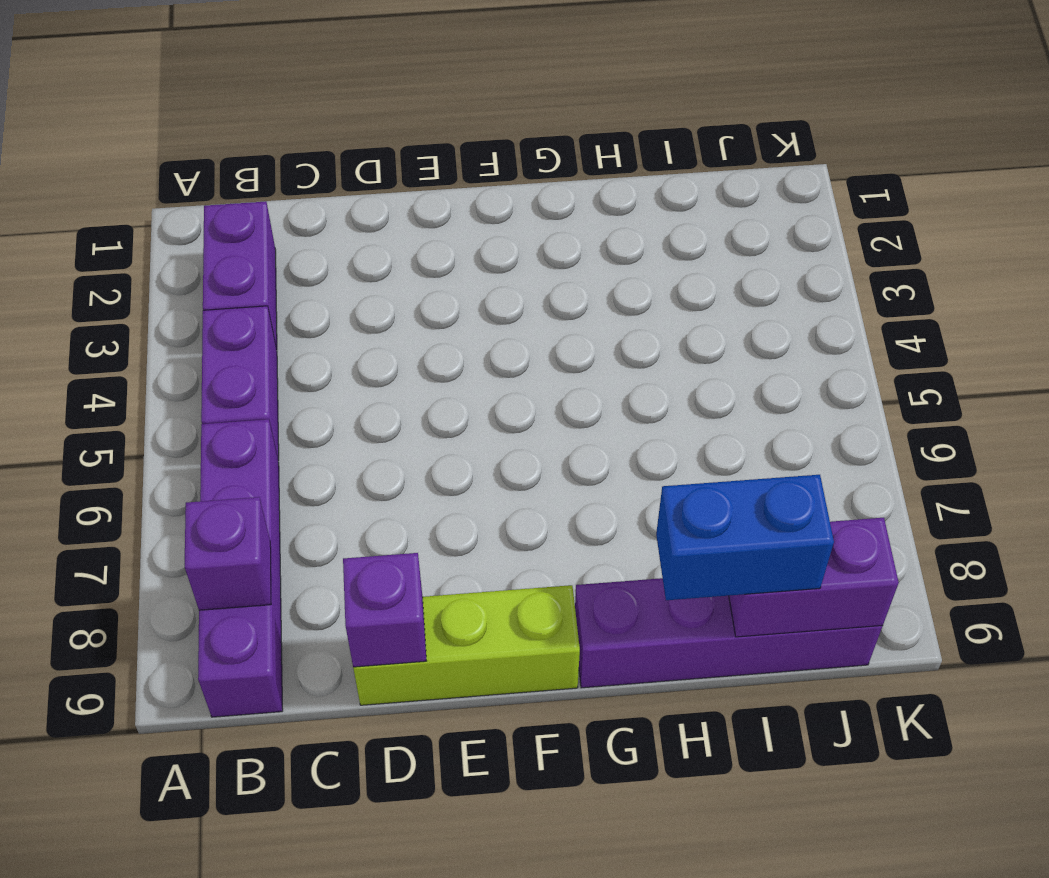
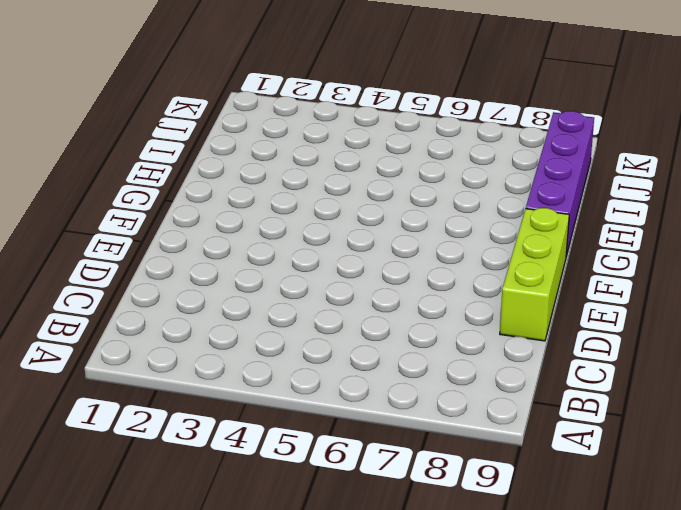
none -> purple 1x2 brick [203,201,277,350]
none -> purple 1x2 brick [201,306,279,461]

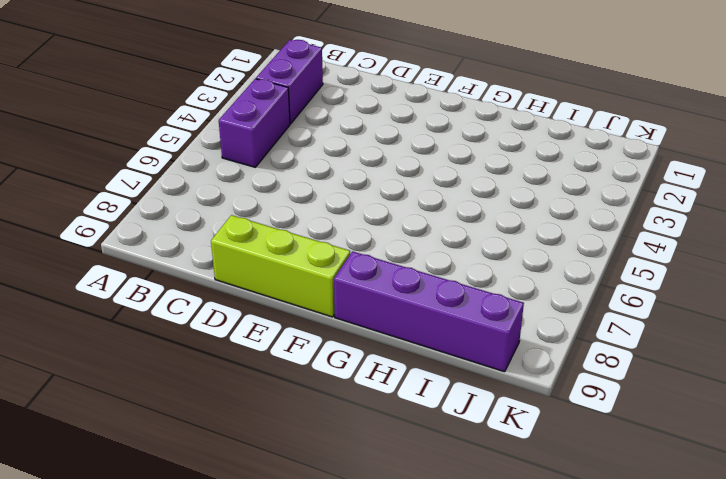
none -> purple 1x4 brick [198,419,283,717]
none -> purple 1x1 brick [185,497,271,610]

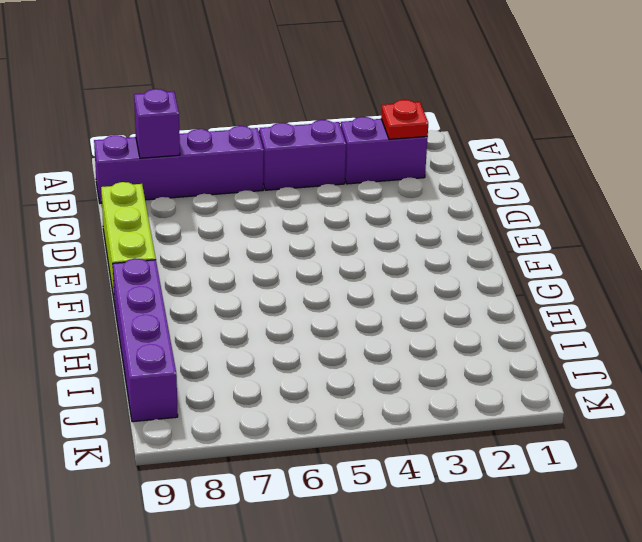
red 1x1 plate [381,100,428,139] -> none
none -> purple 1x1 brick [343,553,426,667]
none -> purple 1x2 brick [729,518,899,637]

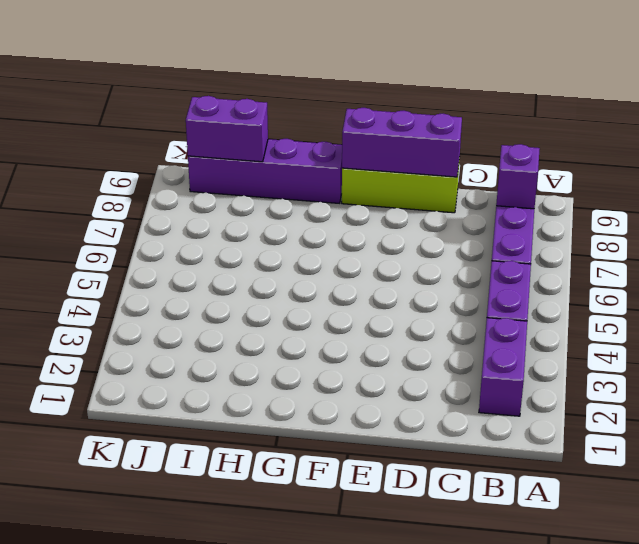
purple 1x3 brick [342,108,462,177] -> purple 1x1 brick [343,553,426,667]
none -> blue 1x2 brick [656,475,834,600]

